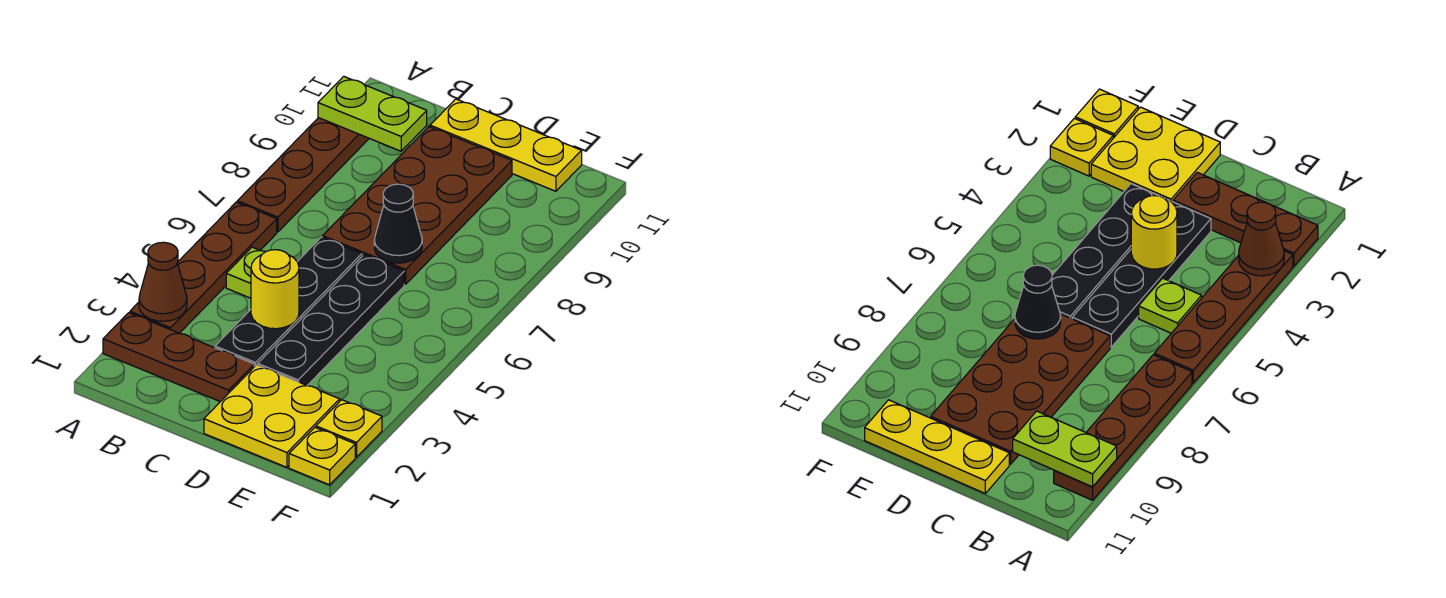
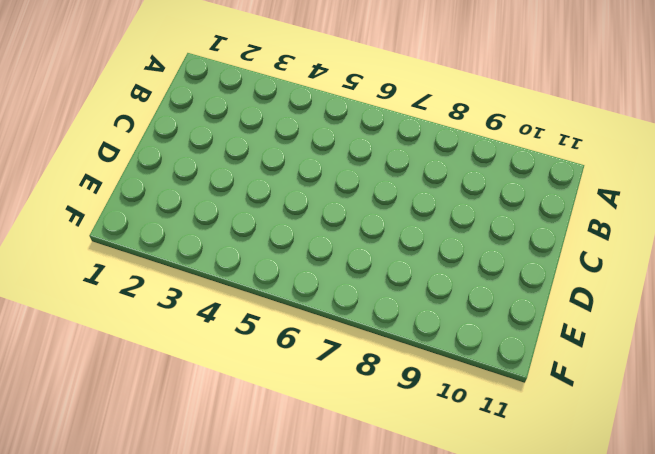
none -> brown 1x3 plate [103,313,254,402]
none -> brown 1x4 plate [130,202,277,333]
none -> brown 1x4 plate [237,118,369,232]

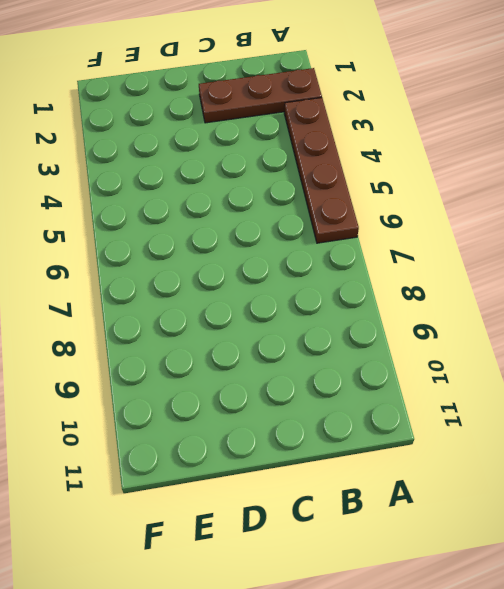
none -> brown 1x4 plate [237,118,369,232]
none -> lime 1x1 plate [226,247,265,298]
none -> black 1x4 plate [215,237,362,367]

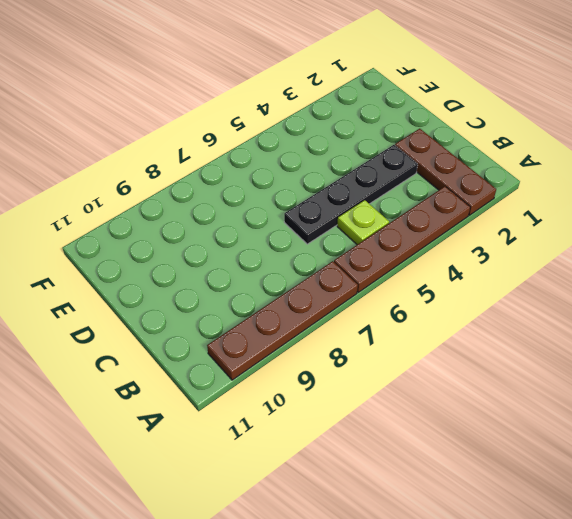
none -> brown 2x4 plate [323,127,512,284]
none -> yellow 1x3 plate [430,99,582,191]
none -> yellow 2x2 plate [204,365,340,467]

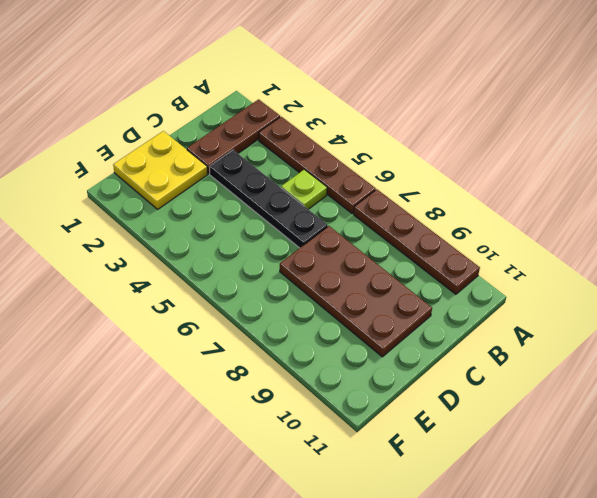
none -> yellow 1x3 plate [430,99,582,191]
none -> black 1x4 plate [258,255,404,385]
none -> yellow 1x1 plate [289,427,355,485]

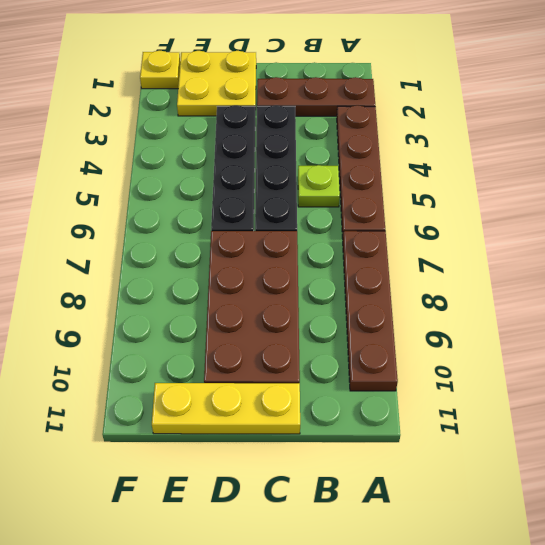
none -> yellow 1x1 plate [316,400,382,457]
none -> brown 1x1 cone [139,242,187,321]
none -> lime 1x2 plate [318,76,427,151]

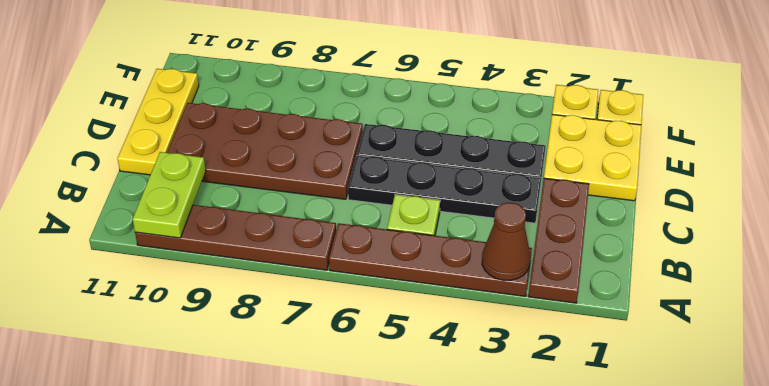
none -> yellow 1x1 round brick [251,250,299,329]
none -> black 1x1 cone [374,184,422,263]

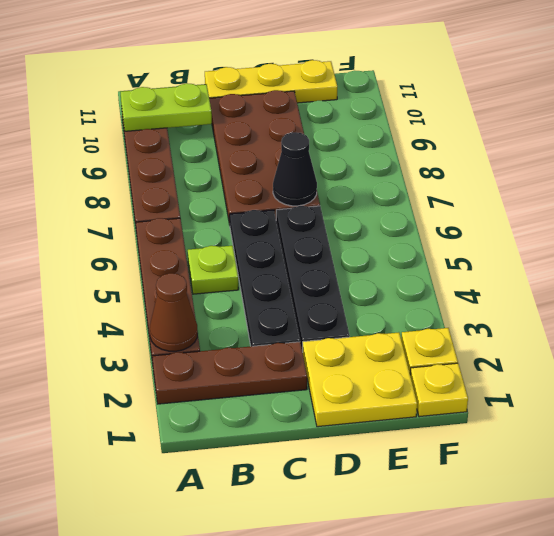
none -> yellow 1x1 round brick [251,250,299,329]

